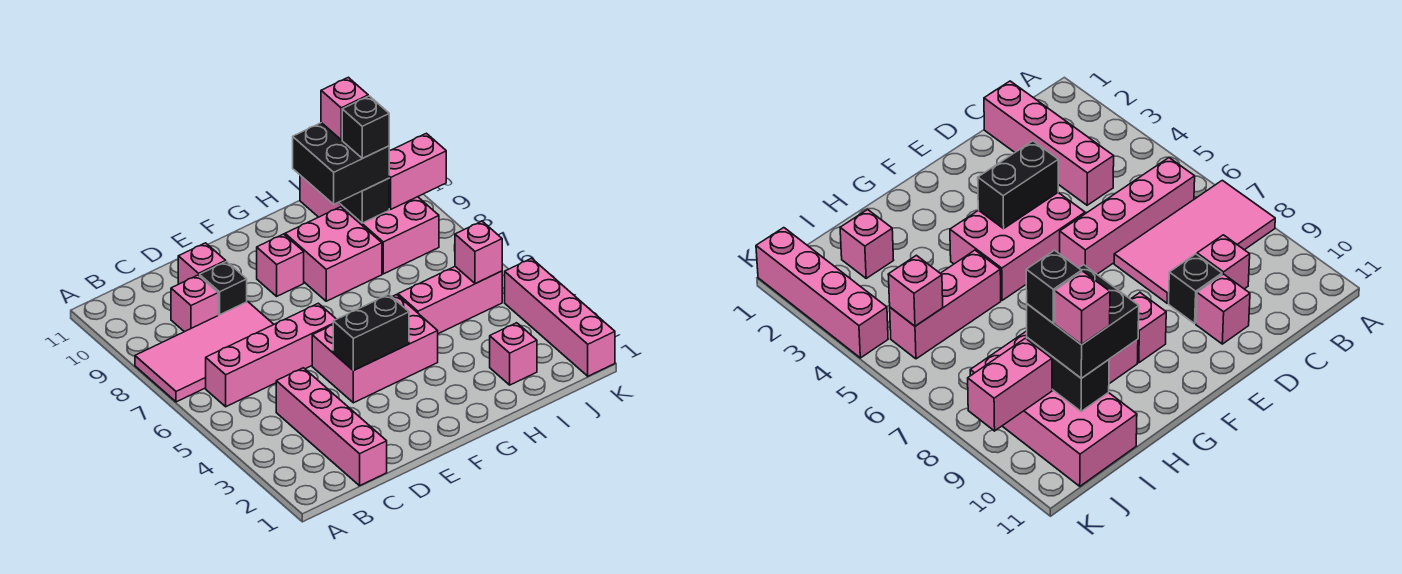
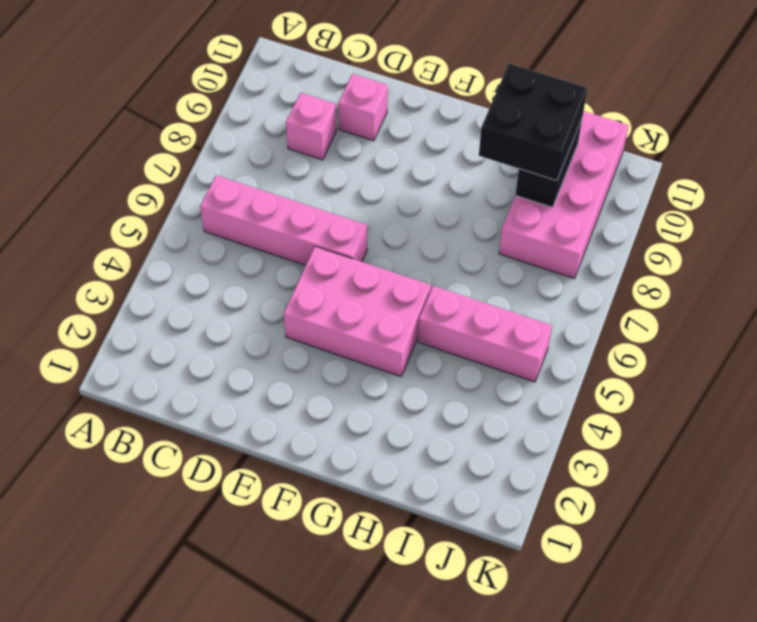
none -> pink 2x4 tile [135,302,274,402]
none -> pink 1x4 brick [276,368,387,486]
none -> black 1x1 brick [200,261,247,315]

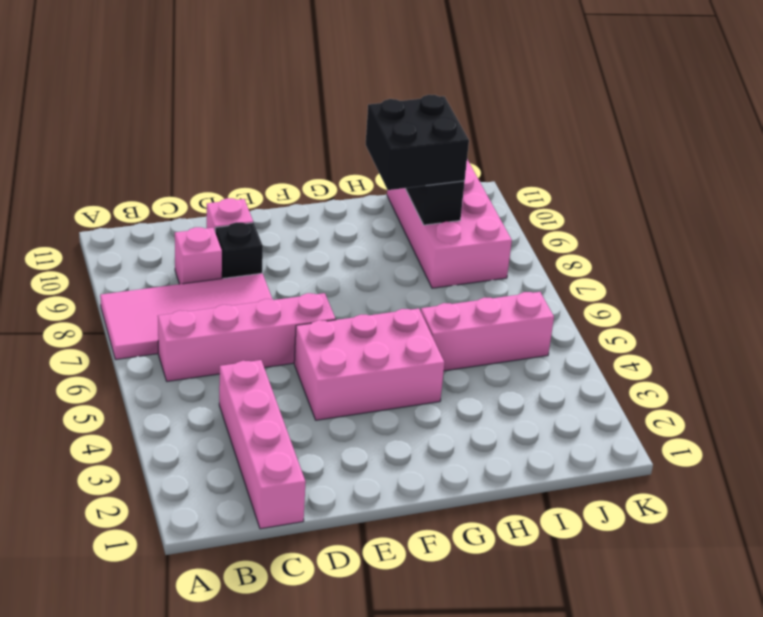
none -> pink 1x1 brick [257,234,304,296]
none -> pink 2x2 brick [285,207,382,301]
none -> pink 1x1 brick [490,323,537,385]

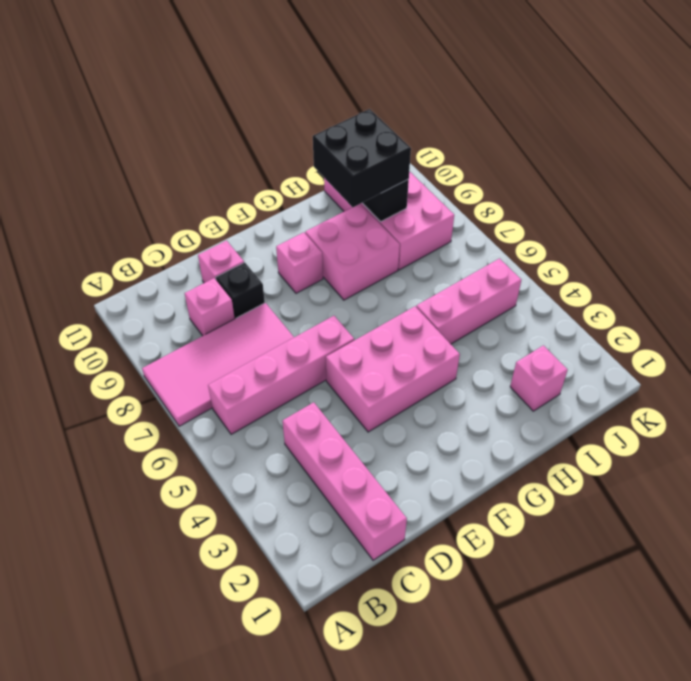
none -> pink 1x4 brick [505,258,615,376]
none -> black 1x2 brick [333,294,409,371]
none -> pink 1x1 brick [455,221,502,284]

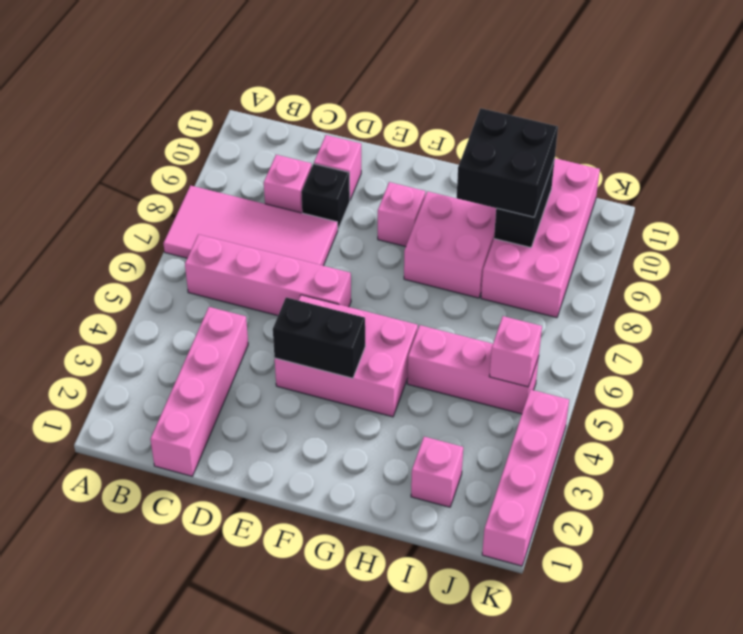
none -> pink 1x2 brick [389,133,446,209]
none -> black 1x1 brick [342,96,389,158]
none -> pink 1x1 brick [321,77,368,140]

